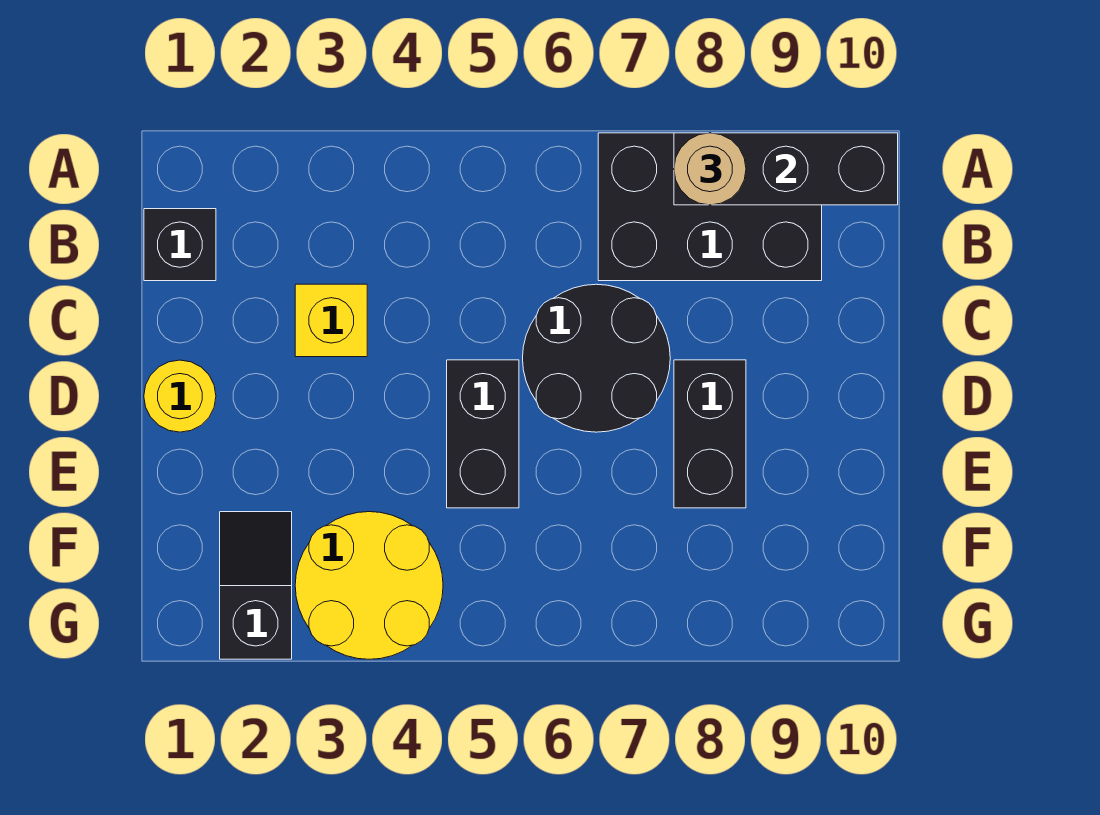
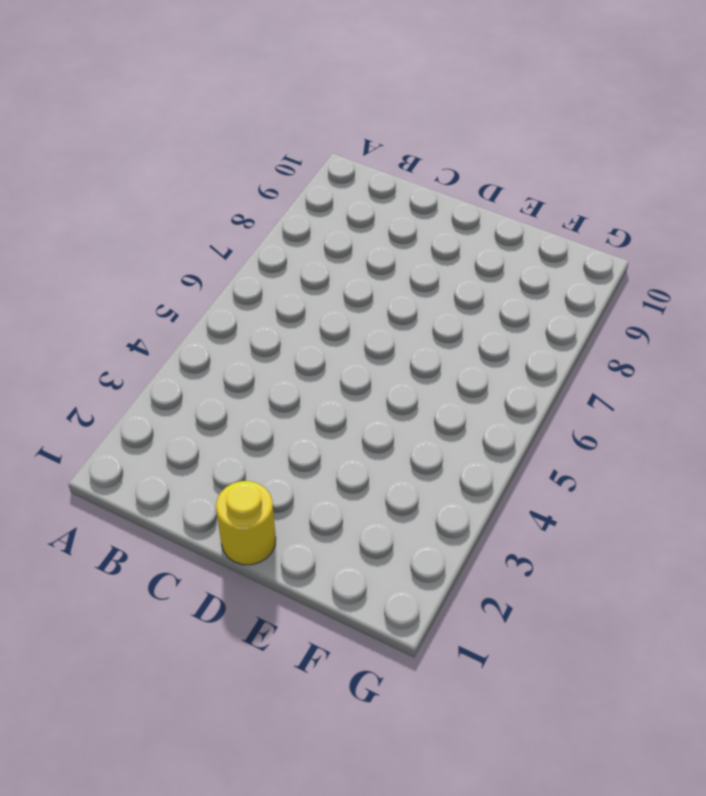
none -> black 2x3 brick [598,133,822,281]
none -> black 1x1 brick [144,209,216,281]

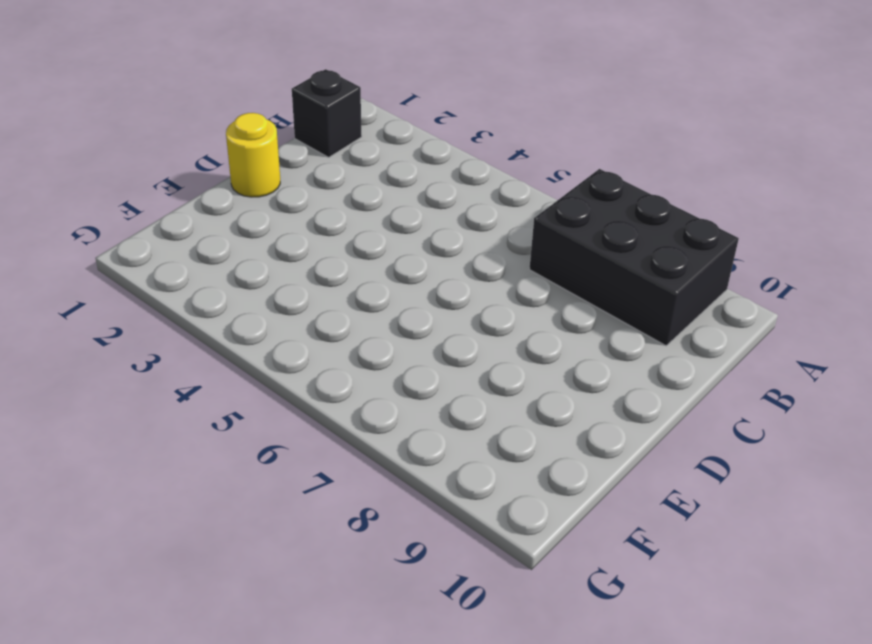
none -> yellow 1x1 brick [295,284,367,357]
none -> black 2x2 round brick [523,284,670,432]

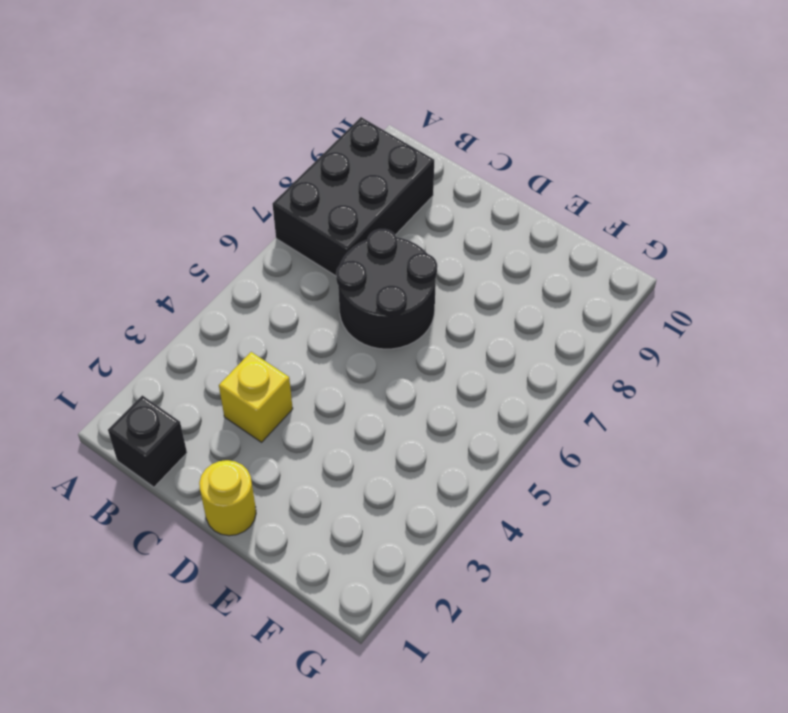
none -> black 1x2 brick [447,360,519,508]
none -> black 1x2 brick [674,360,746,508]

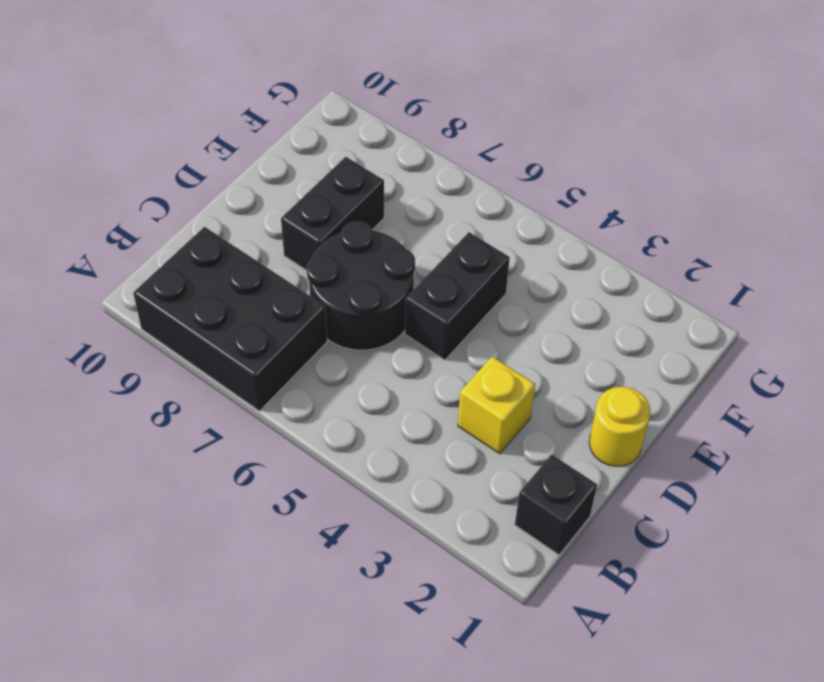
none -> black 1x2 slope [220,512,292,659]
none -> yellow 2x2 round brick [295,512,443,659]

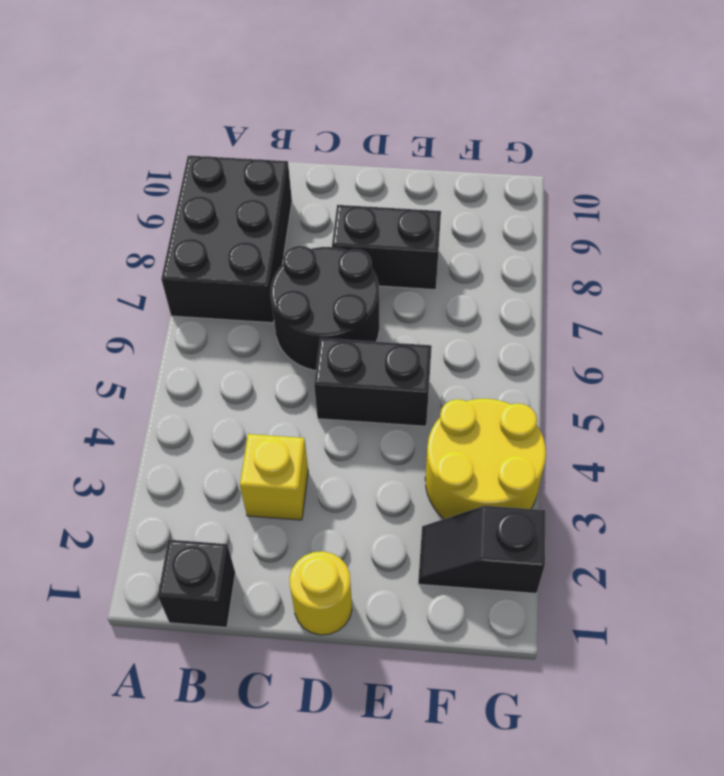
none -> black 1x3 brick [674,133,898,205]
none -> tan 1x1 round brick [674,133,746,205]

